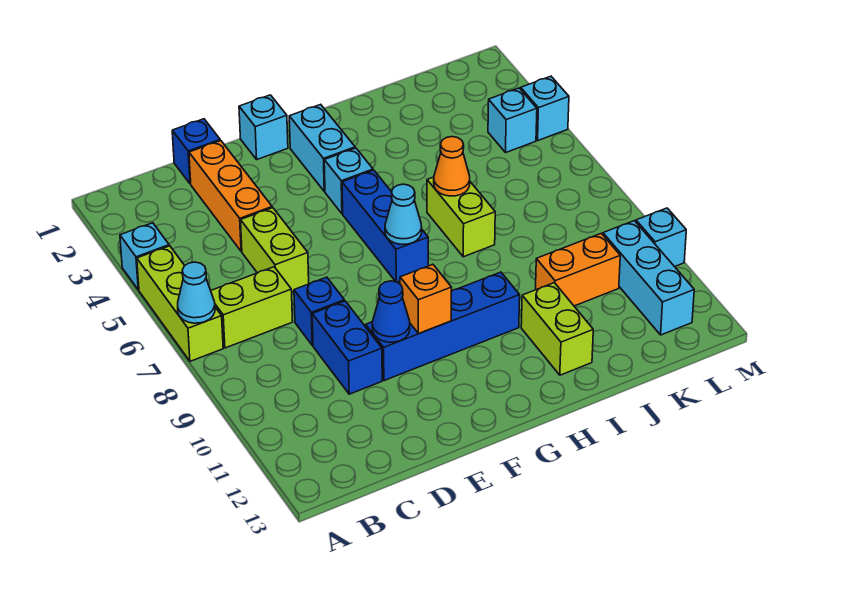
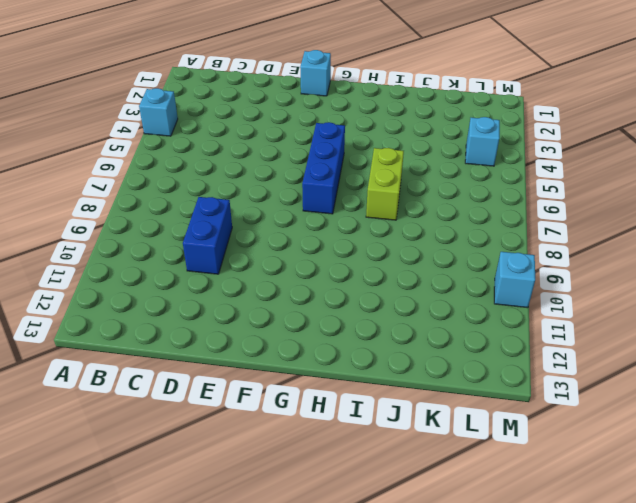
none -> lime 1x3 brick [137,246,223,361]
none -> lime 1x2 brick [211,267,293,348]
none -> blue 1x1 brick [172,119,220,184]

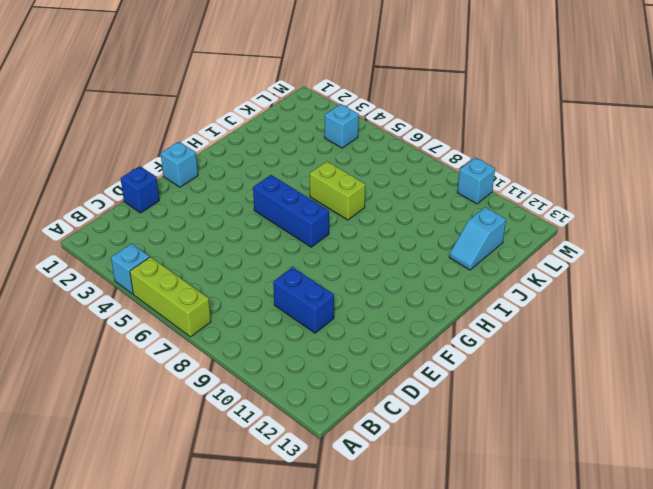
cyan 1x2 slope [449,207,506,270] -> none
none -> lime 1x2 brick [211,267,293,348]
none -> orange 1x3 brick [189,141,272,252]
none -> lime 1x2 brick [241,208,309,292]

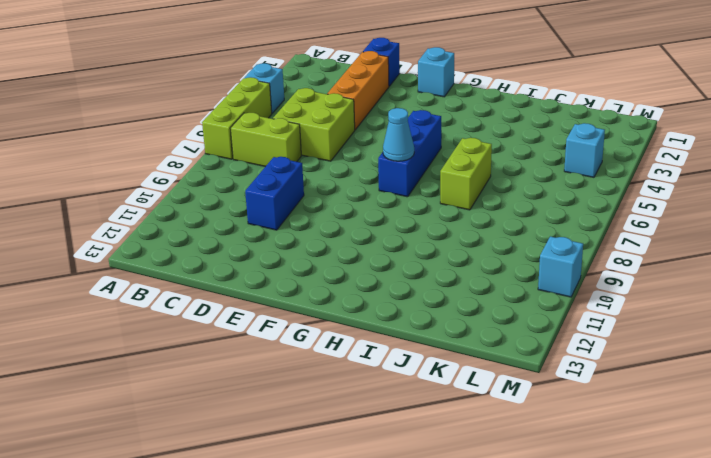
lime 2x2 brick [273,88,355,161] -> lime 1x2 brick [241,208,309,292]
none -> blue 1x1 brick [294,277,344,345]
none -> blue 1x4 brick [366,272,520,381]
none -> cyan 1x2 brick [289,104,355,191]

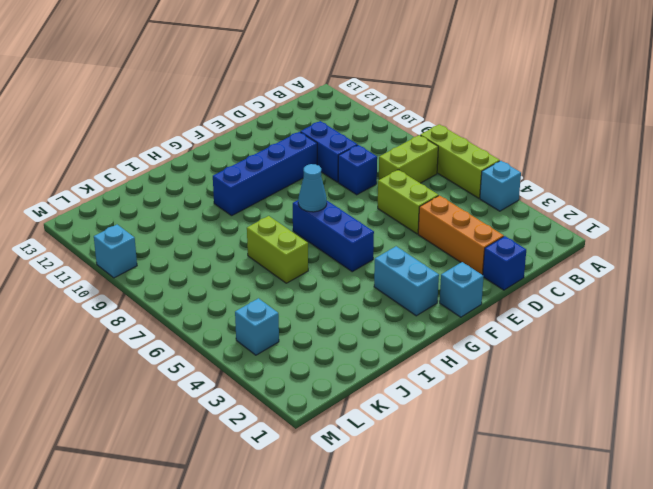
none -> cyan 1x1 brick [324,148,373,214]
none -> lime 1x2 brick [521,283,593,375]
none -> orange 1x2 brick [536,233,620,306]

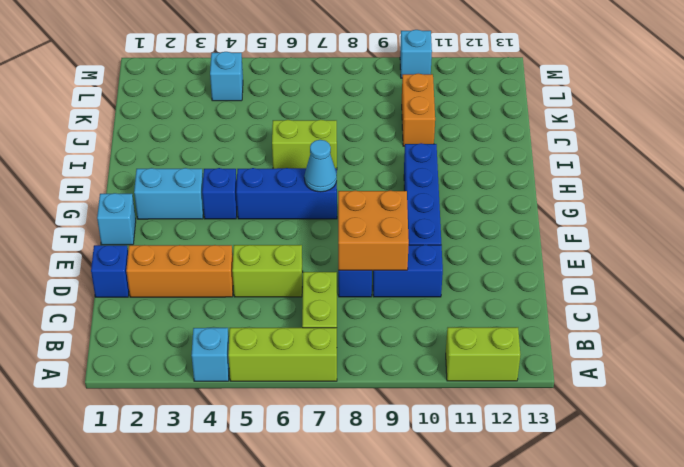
lime 1x2 brick [446,327,520,381] -> lime 1x2 brick moved to [521,283,593,375]
orange 2x2 brick [338,190,409,270] -> none
blue 1x1 brick [202,168,237,219] -> cyan 1x1 brick [324,148,373,214]
none -> cyan 1x3 brick [603,221,694,335]
none -> cyan 1x1 brick [521,76,569,140]
none -> cyan 1x1 cone [178,262,215,323]

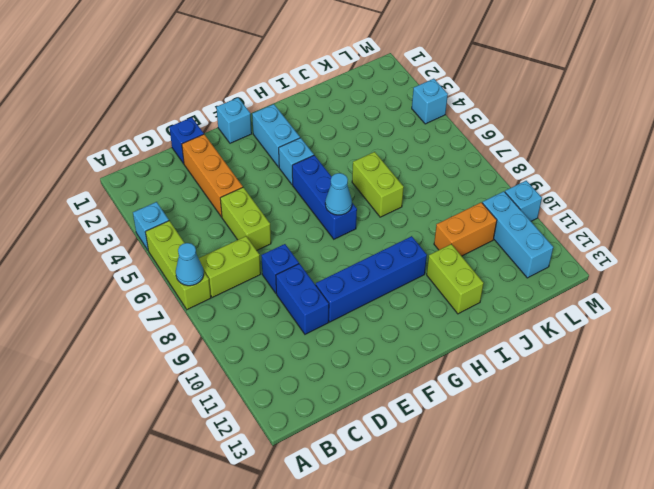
none -> cyan 1x1 brick [488,88,537,152]
none -> blue 1x1 cone [372,281,410,342]
none -> orange 1x1 brick [400,264,452,333]

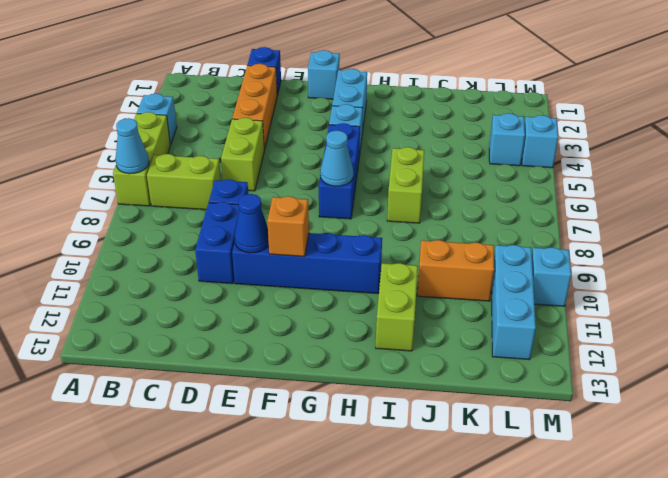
none -> orange 1x1 cone [434,137,470,196]

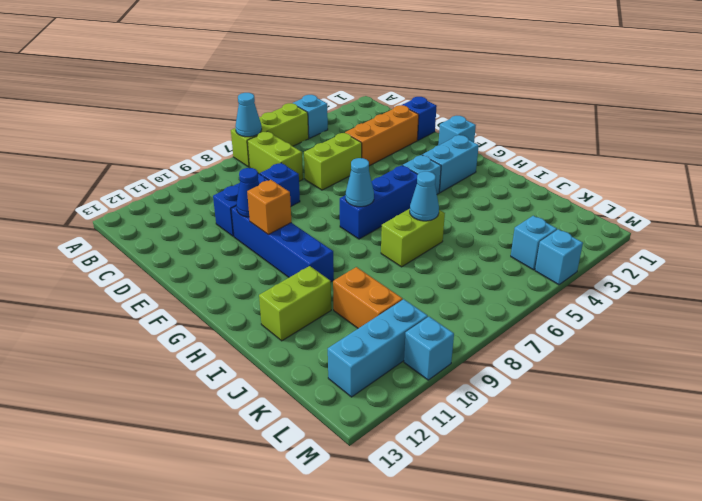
cyan 1x1 cone [410,171,439,221] -> orange 1x1 cone [434,137,470,196]

